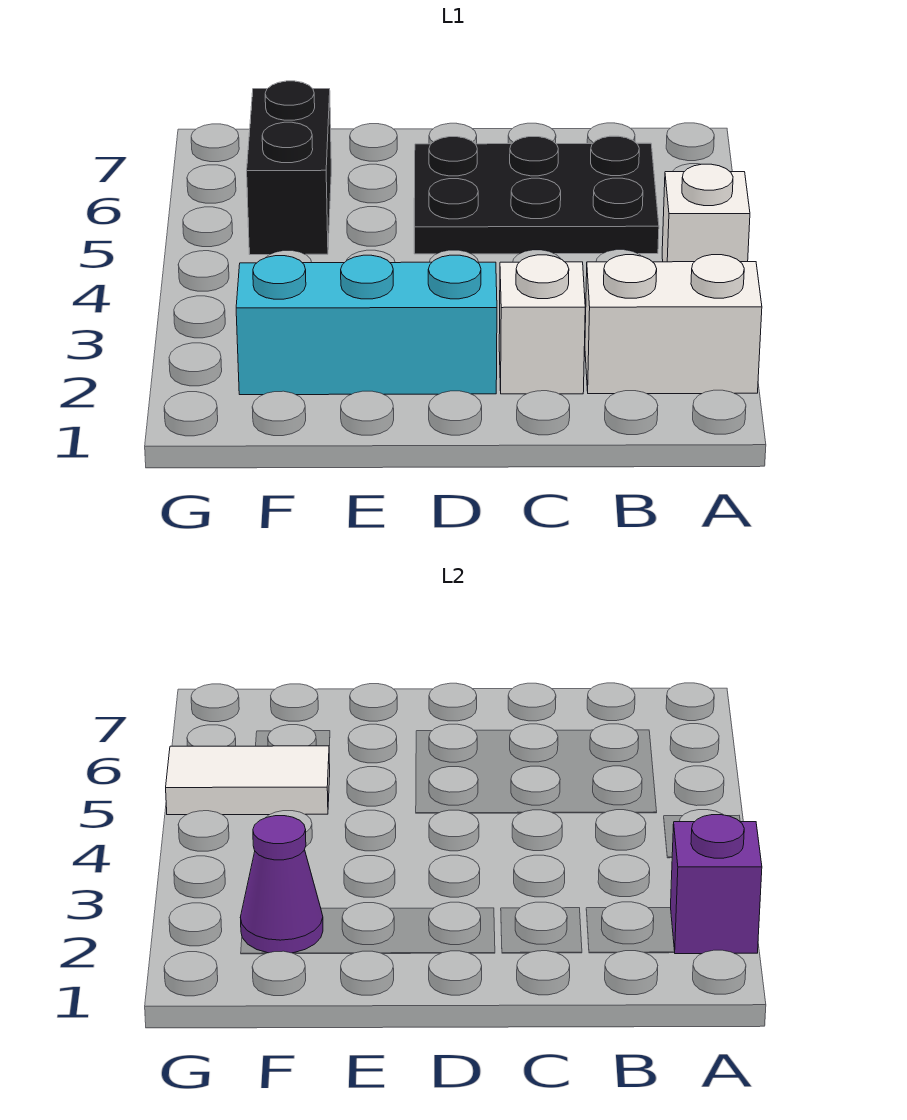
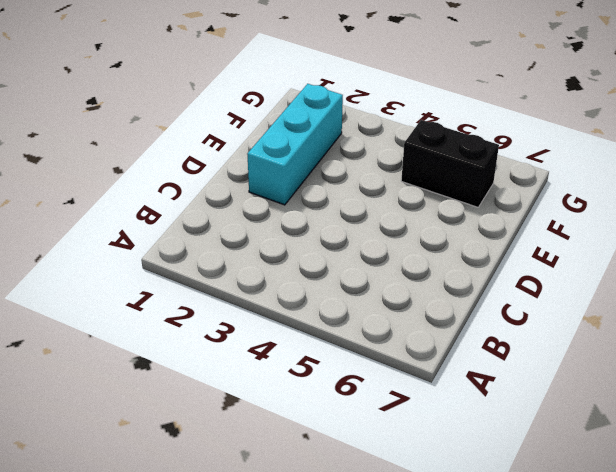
none -> white 1x2 brick [585,255,762,394]
none -> white 1x1 brick [662,164,750,262]

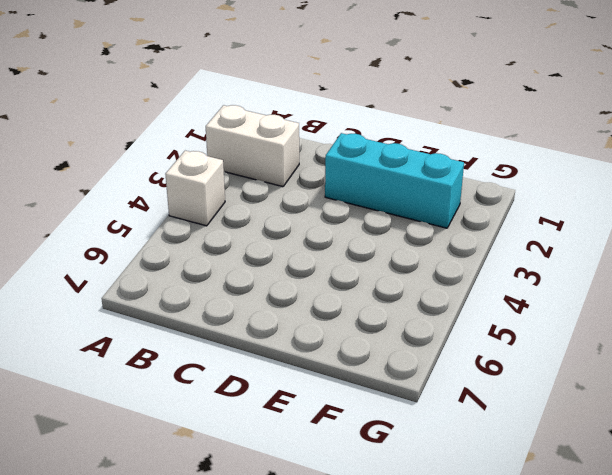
none -> black 2x3 plate [414,136,659,254]
none -> white 1x1 brick [499,255,585,394]

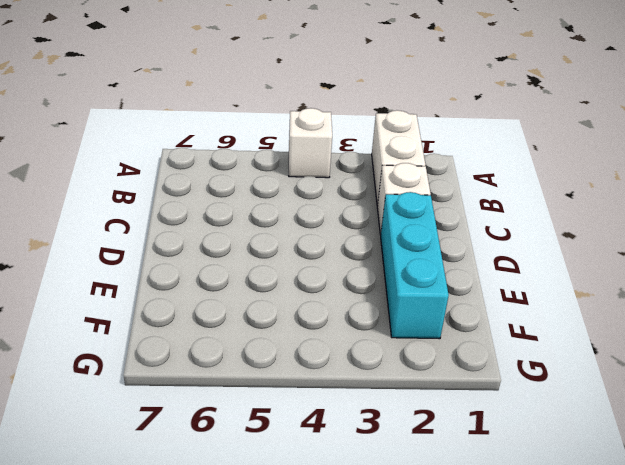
none -> black 2x3 plate [414,136,659,254]
none -> black 1x2 brick [247,81,331,255]

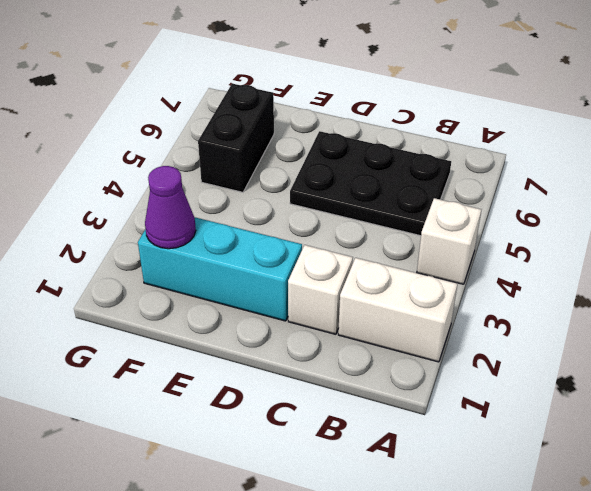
none -> purple 1x1 brick [671,815,762,954]
none -> white 1x2 tile [166,746,330,815]

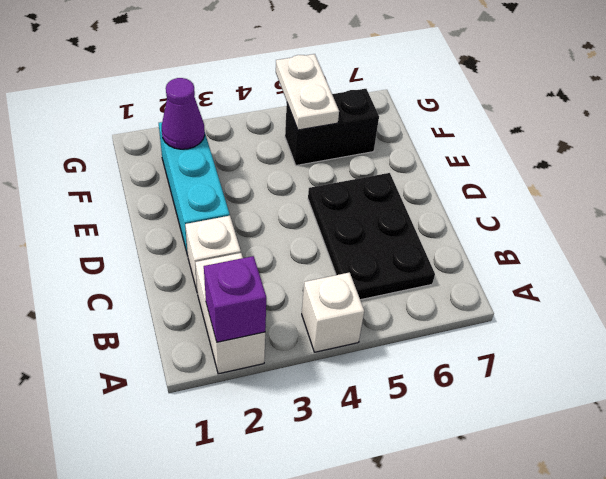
white 1x2 plate [276,54,339,130] -> white 1x2 tile [166,746,330,815]

